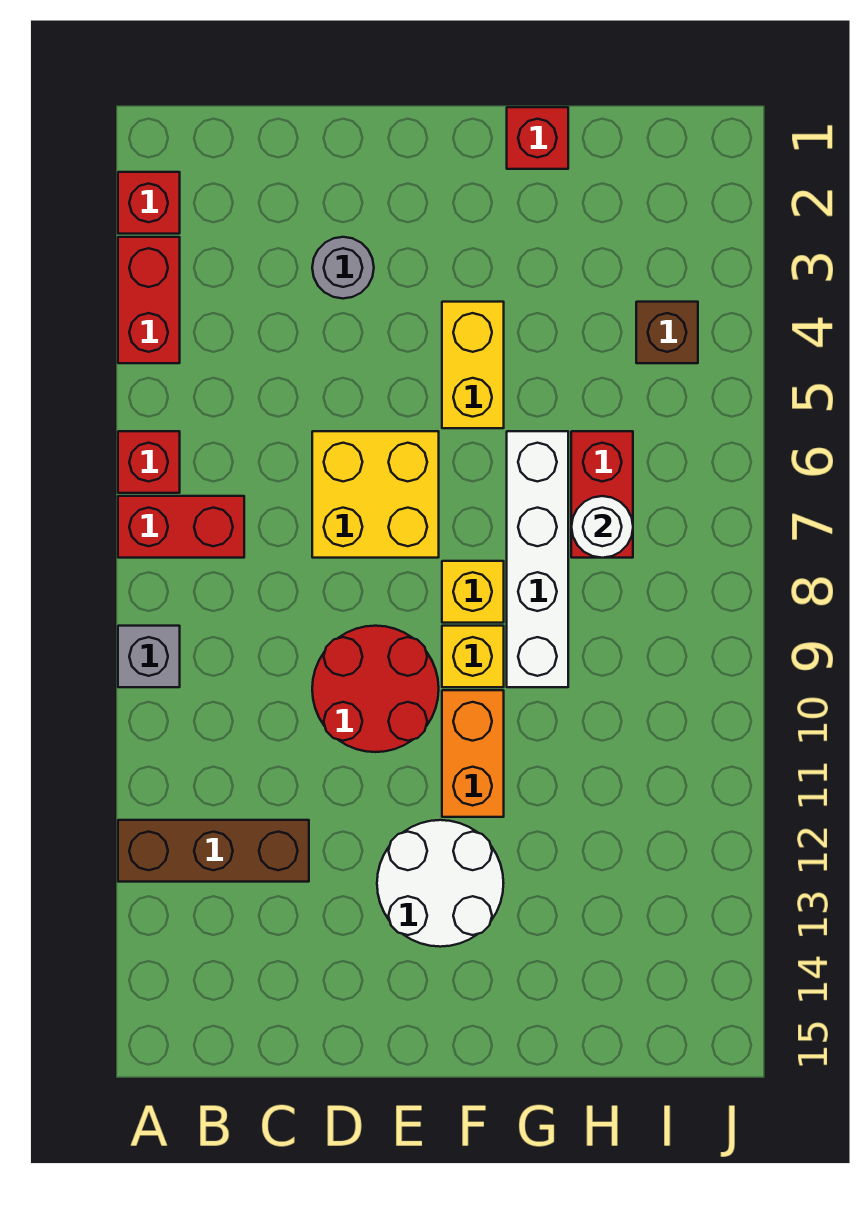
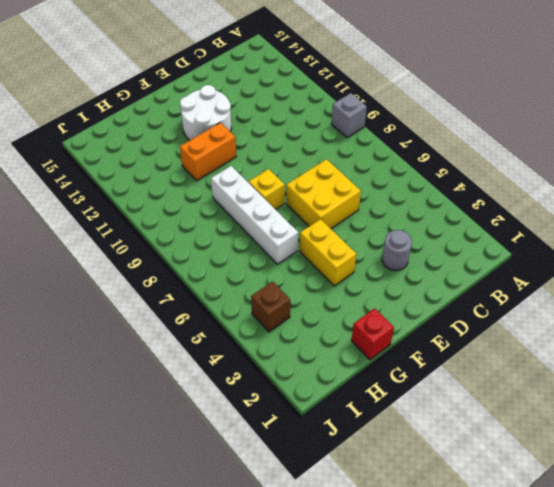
orange 1x2 brick [180,123,236,181] -> orange 1x2 brick turned to [442,690,504,817]
none -> red 1x1 brick [118,172,180,234]
none -> red 1x2 brick [118,237,180,363]
none -> red 1x1 brick [118,431,180,493]

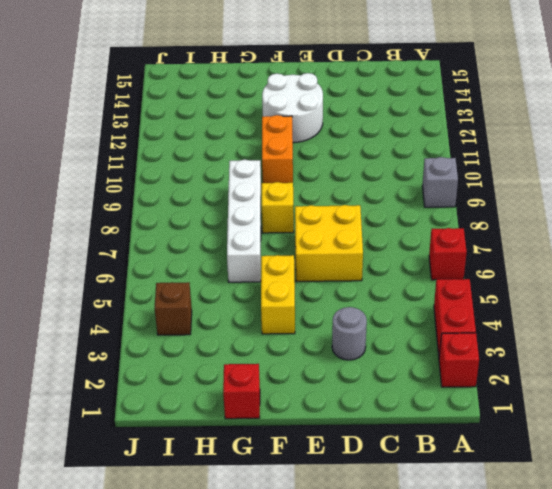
none -> red 1x2 brick [118,496,244,558]
none -> brown 1x3 brick [118,820,309,882]
none -> red 2x2 round brick [312,626,439,752]

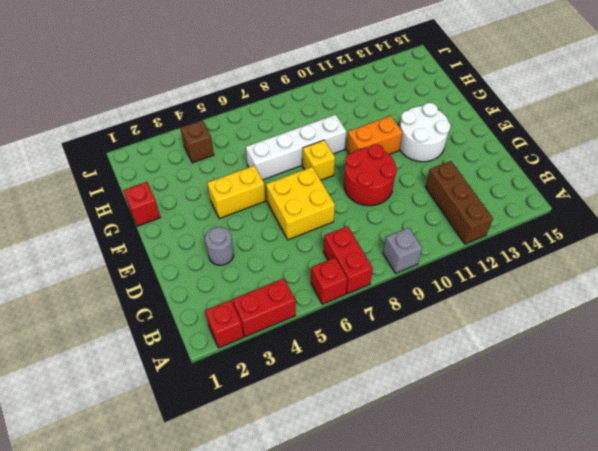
none -> yellow 1x1 brick [442,626,504,687]
none -> red 1x2 brick [571,431,633,558]
none -> white 1x1 round brick [571,496,633,558]

